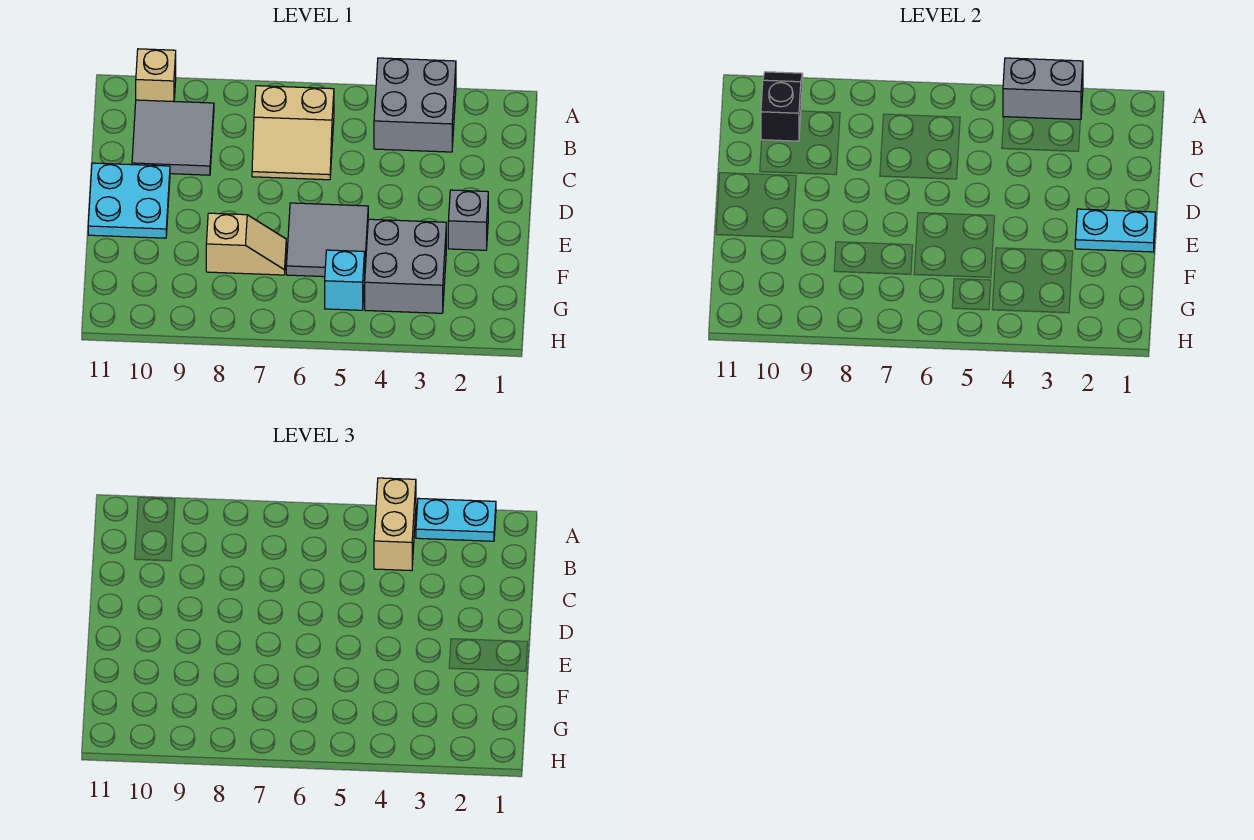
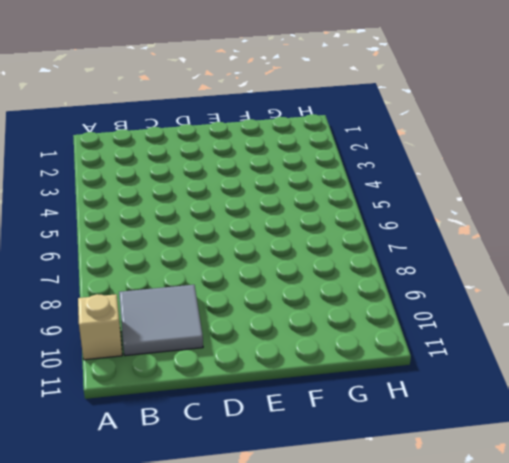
none -> grey 2x2 brick [374,58,456,152]
none -> tan 2x2 slope [252,86,334,180]
none -> cyan 2x2 plate [88,163,170,238]

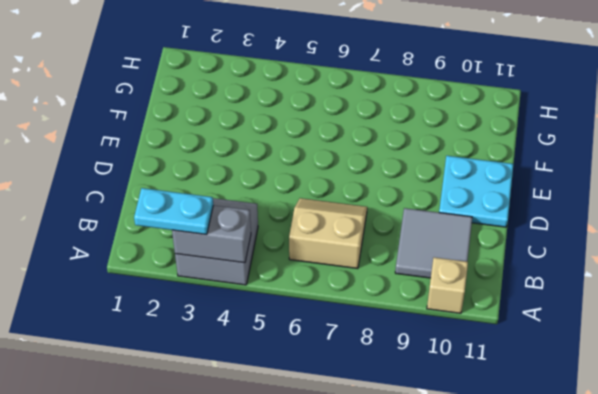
none -> grey 1x1 brick [448,190,488,250]
none -> grey 2x2 tile [286,203,368,277]
none -> grey 2x2 brick [365,219,446,313]

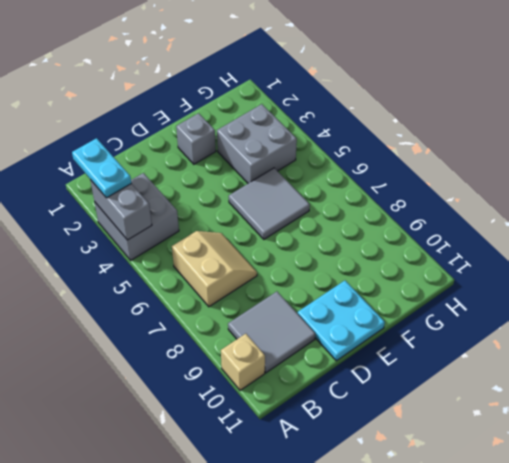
none -> tan 1x2 slope [206,213,286,275]
none -> cyan 1x1 brick [325,250,365,310]
none -> black 1x2 slope [761,72,803,141]

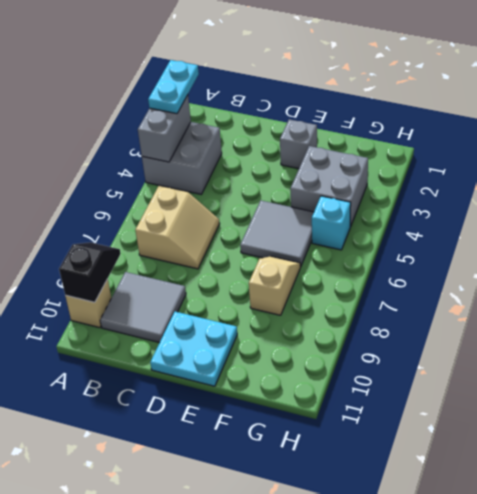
black 1x2 slope [59,242,121,302] -> black 1x2 slope turned to [761,72,803,141]
none -> cyan 1x2 plate [1075,209,1155,252]
none -> tan 1x2 brick [374,478,416,571]

